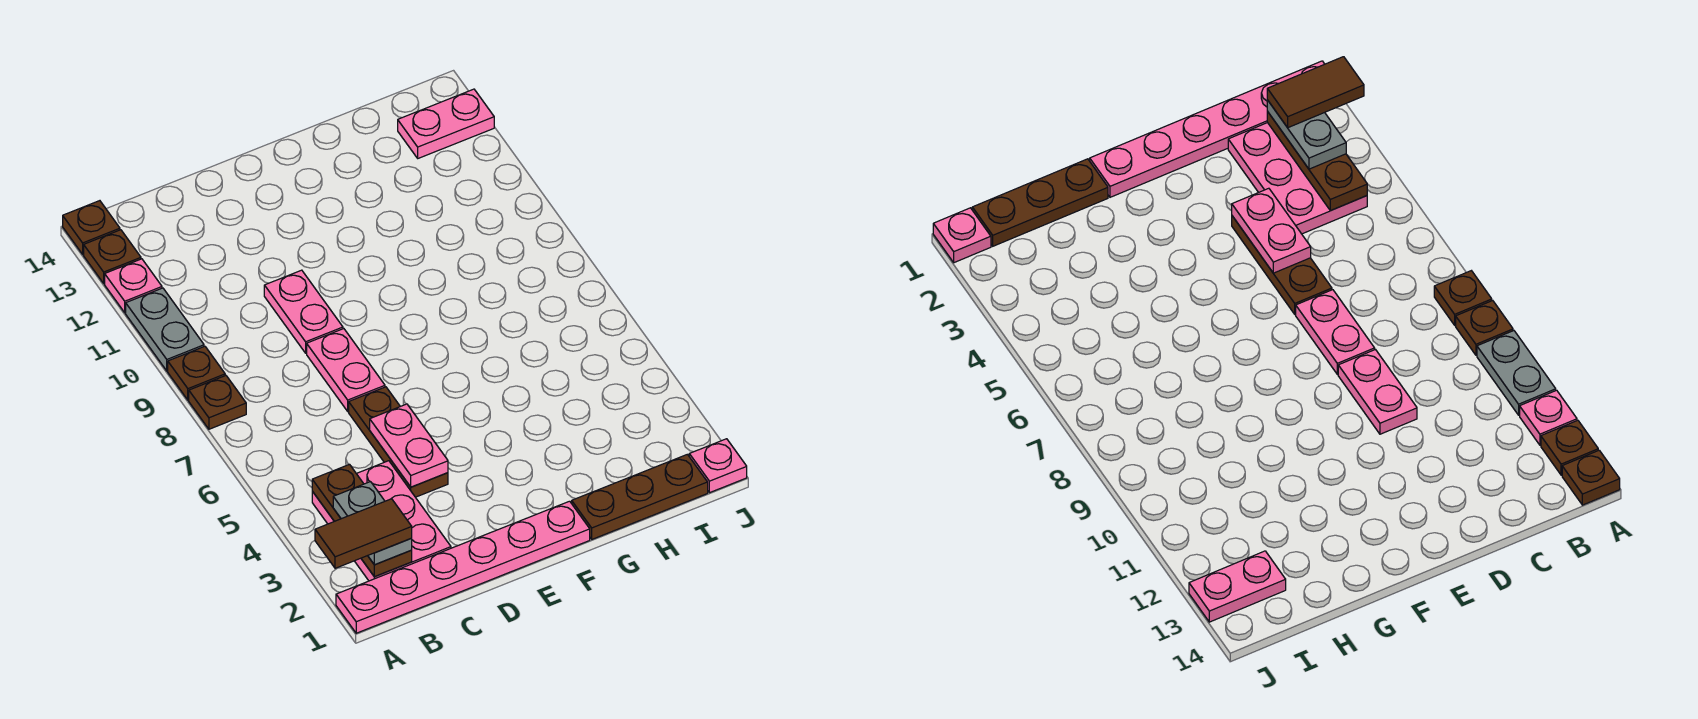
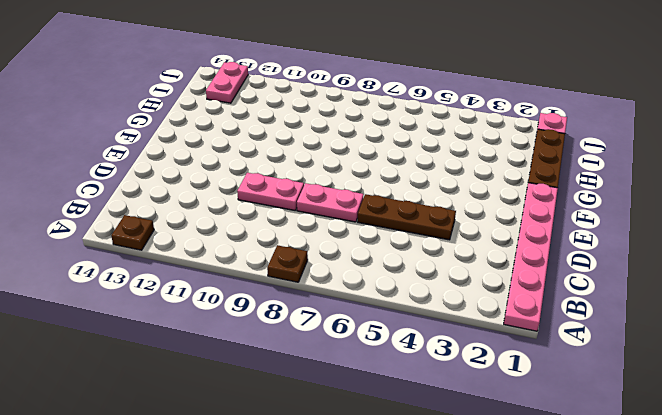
none -> brown 1x1 plate [168,346,225,400]
none -> grey 1x2 plate [126,288,204,371]
none -> pink 1x1 plate [105,259,162,313]

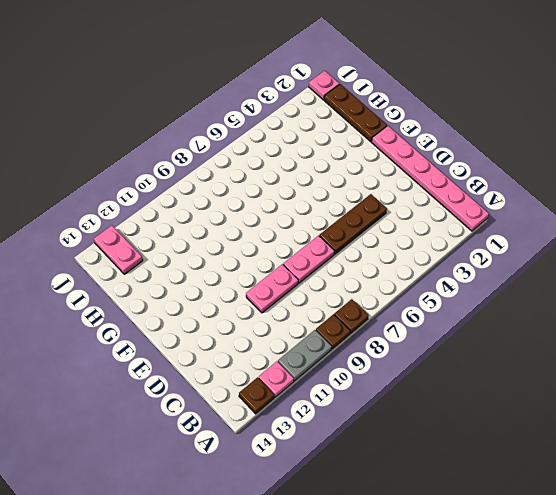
none -> brown 1x1 plate [63,201,120,254]
none -> pink 2x3 plate [312,461,451,581]
none -> brown 1x3 plate [312,464,412,577]

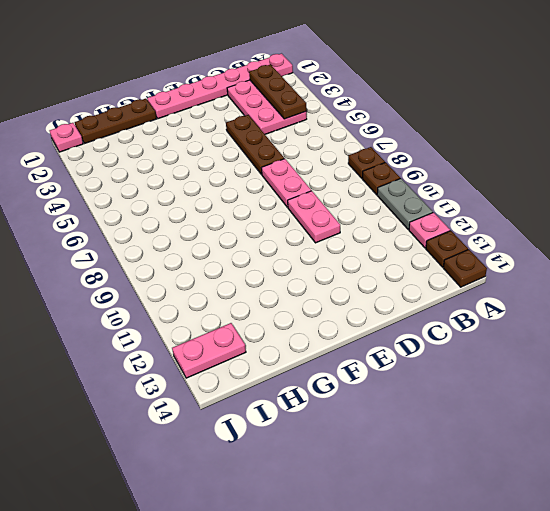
none -> pink 1x2 plate [370,404,448,487]
none -> grey 1x2 plate [333,482,412,565]
none -> brown 1x2 tile [315,499,412,568]

